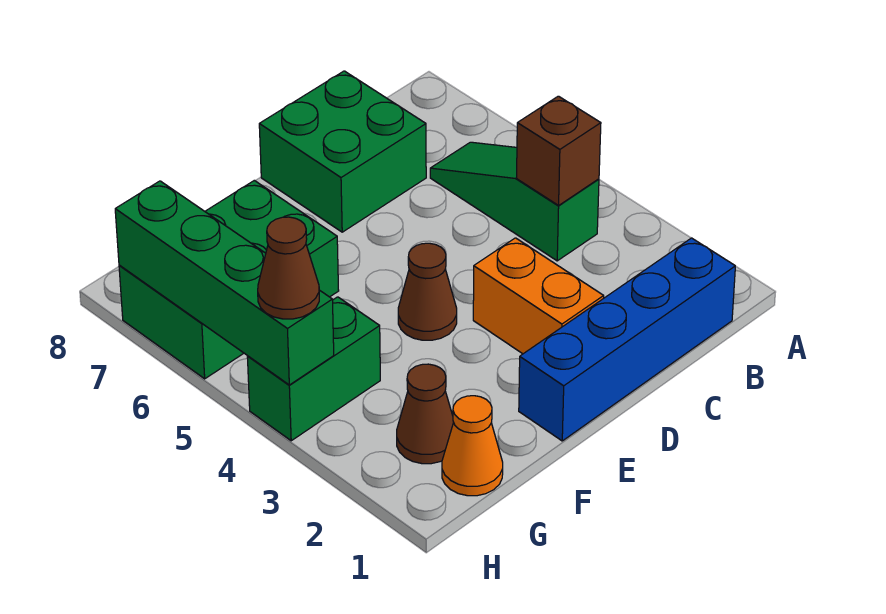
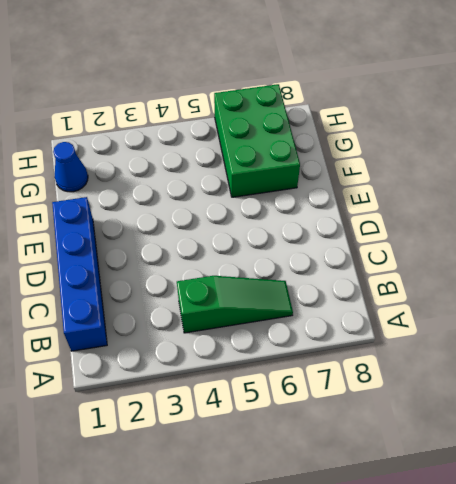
blue 1x1 cone [53,142,88,192] -> orange 1x1 cone [442,396,503,496]
none -> green 2x2 brick [259,71,426,232]
none -> orange 1x2 brick [473,238,604,354]
none -> brown 1x1 cone [398,243,457,340]

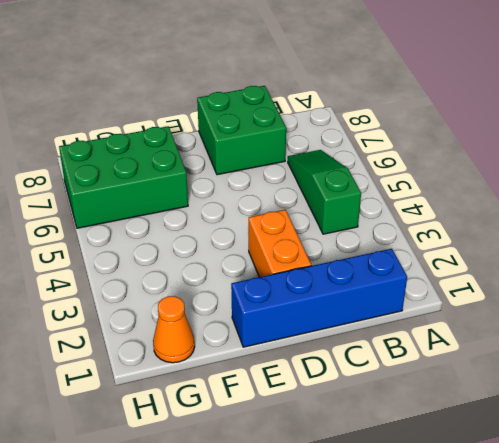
none -> brown 1x1 cone [398,243,457,340]
none -> brown 1x1 cone [397,364,454,464]
none -> green 1x2 brick [247,297,380,441]

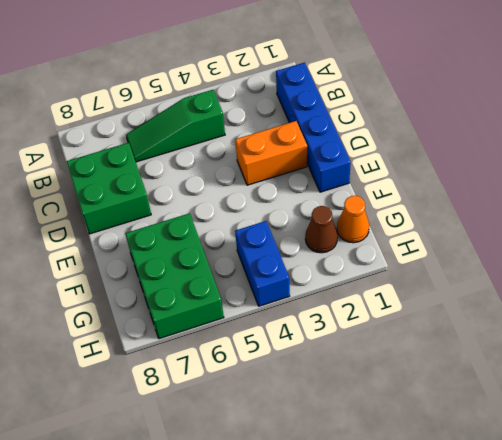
blue 1x2 brick [235,221,290,306] -> green 1x2 brick [247,297,380,441]
none -> brown 1x1 cone [398,243,457,340]
none -> brown 1x1 brick [517,96,601,205]
none -> green 1x4 brick [115,181,334,385]

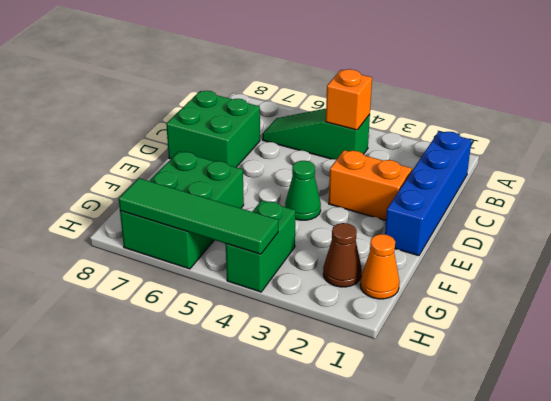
orange 1x1 brick [326,69,372,130] -> brown 1x1 brick [517,96,601,205]
green 1x1 cone [285,161,321,220] -> brown 1x1 cone [398,243,457,340]
green 1x4 tile [119,178,278,254] -> green 1x4 brick [115,181,334,385]
none -> brown 1x1 cone [258,217,319,319]

